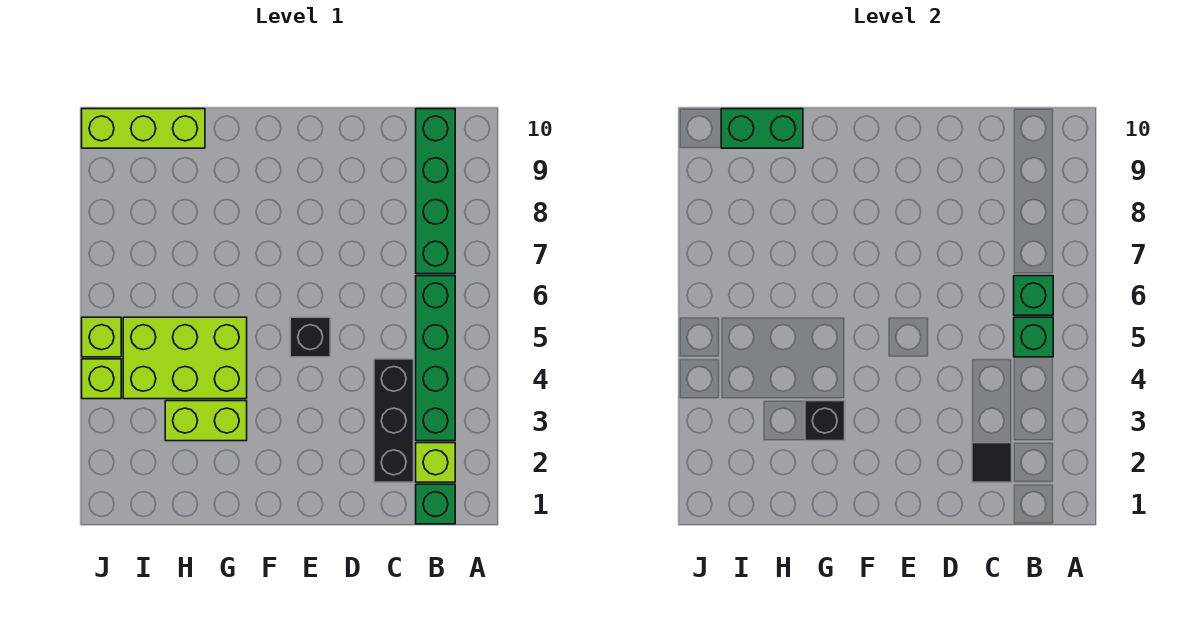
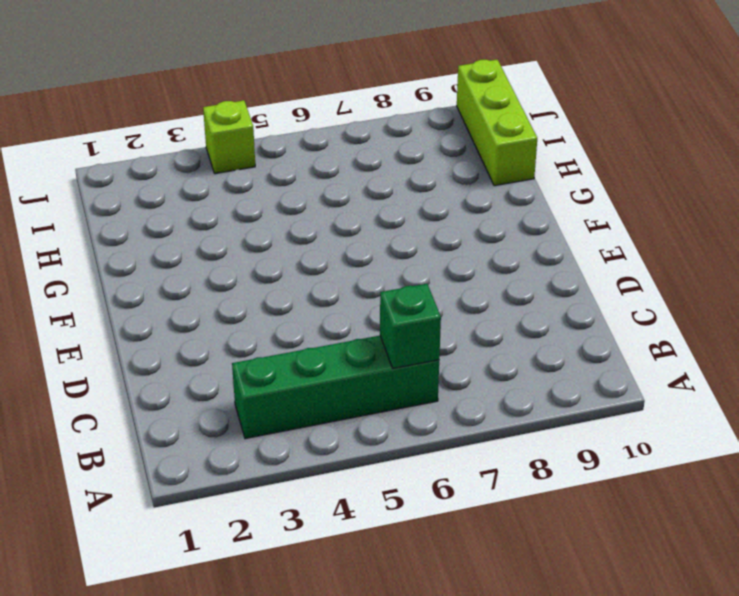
none -> green 1x1 brick [416,484,455,524]
none -> lime 1x1 brick [416,443,455,482]
none -> green 1x4 brick [416,109,455,274]

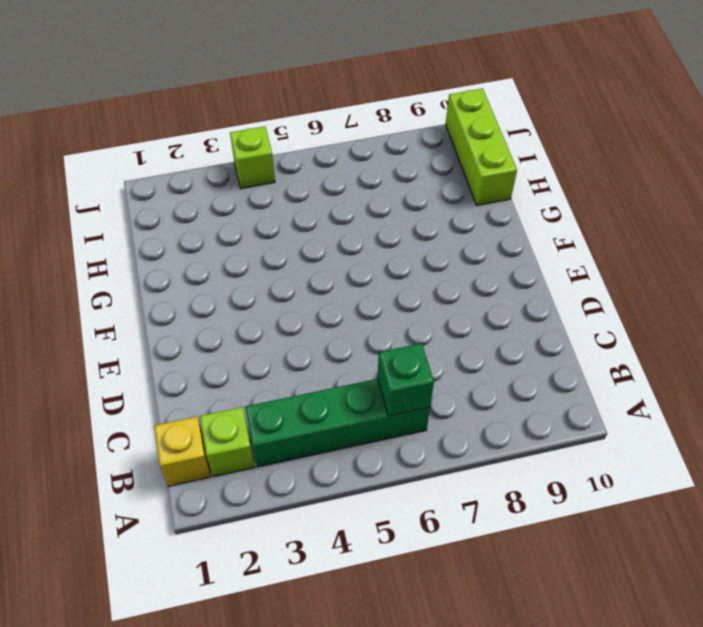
yellow 1x1 brick [154,417,211,486] -> green 1x1 brick [416,484,455,524]
none -> green 1x4 brick [416,109,455,274]
none -> black 1x3 brick [374,359,414,482]
none -> black 1x1 brick [290,317,330,357]

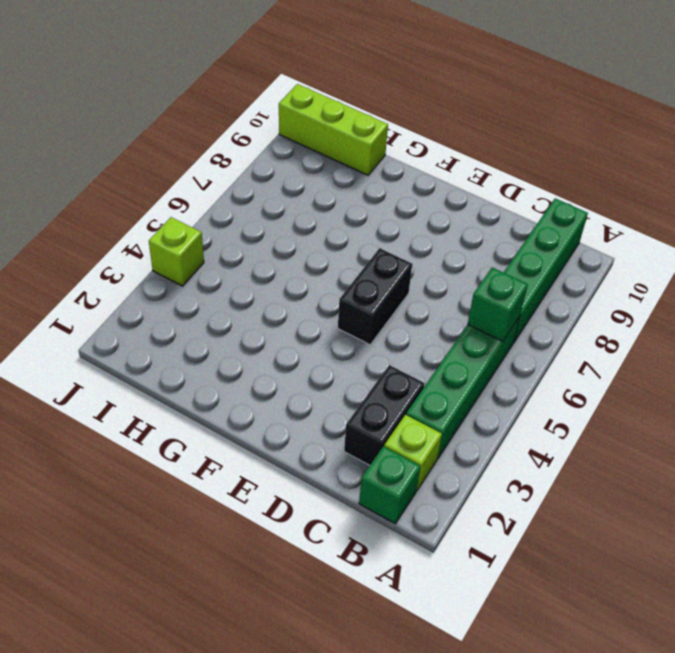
black 1x2 brick [344,365,424,465] -> black 1x3 brick [374,359,414,482]
black 1x2 brick [338,248,412,345] -> black 1x1 brick [290,317,330,357]
none -> lime 1x2 brick [165,401,247,441]
none -> lime 2x3 brick [123,317,247,399]
none -> lime 1x1 brick [82,317,121,357]

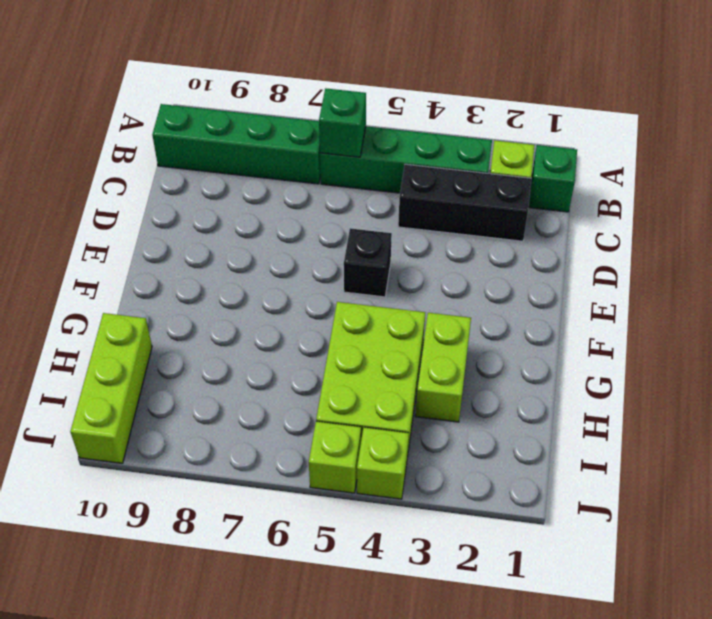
none -> green 1x1 brick [1014,317,1053,357]
none -> black 1x1 tile [972,443,1012,482]
none -> black 1x1 brick [805,401,845,441]

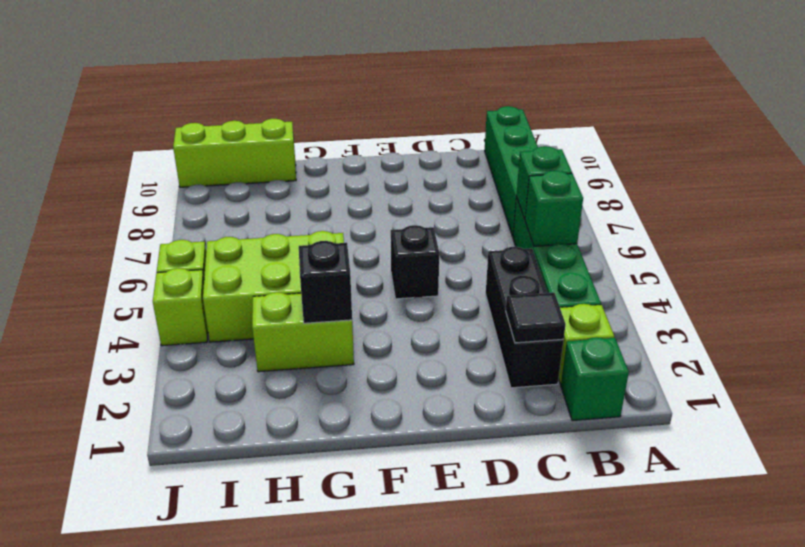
none -> green 1x2 brick [721,109,803,148]

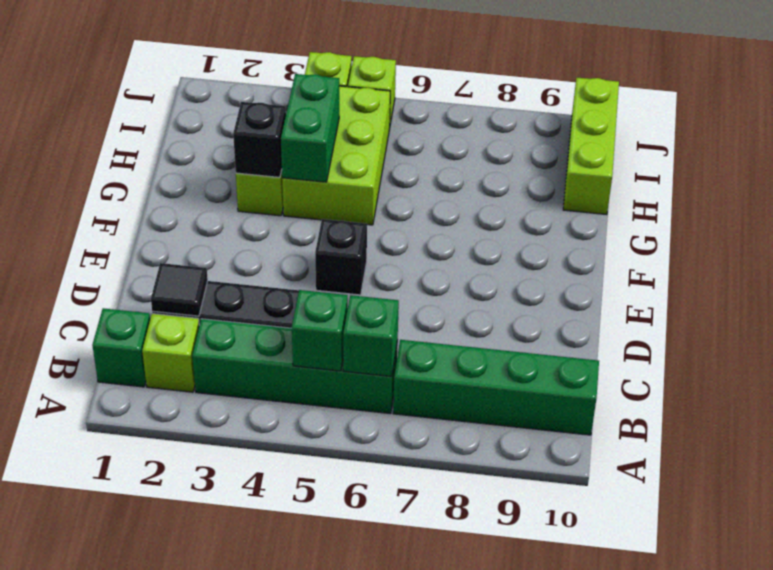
green 1x2 brick [281,74,339,182] -> green 1x2 brick moved to [721,109,803,148]

